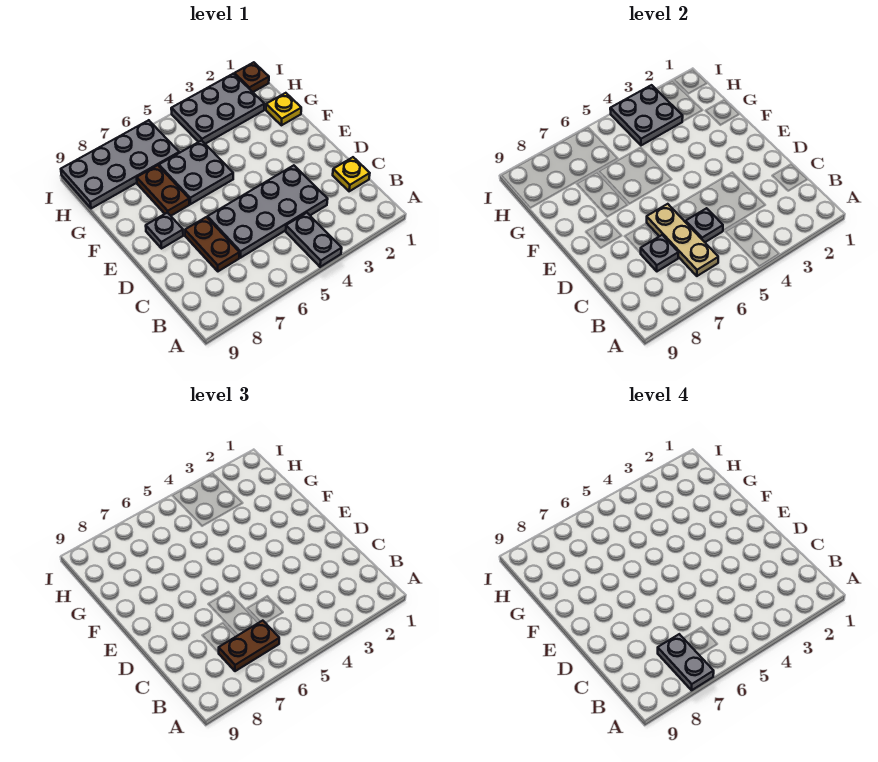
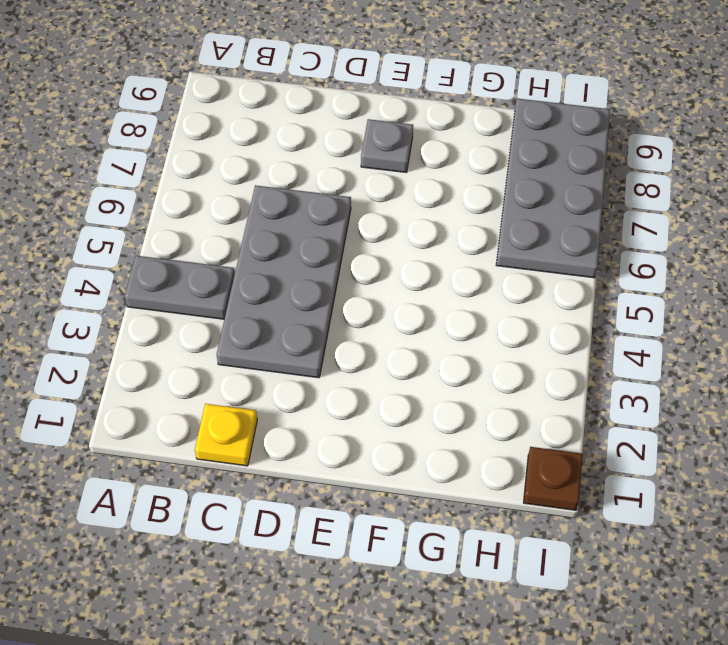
none -> brown 1x2 plate [185,217,240,271]
none -> grey 2x2 plate [159,140,233,204]
none -> brown 1x2 plate [137,165,189,216]

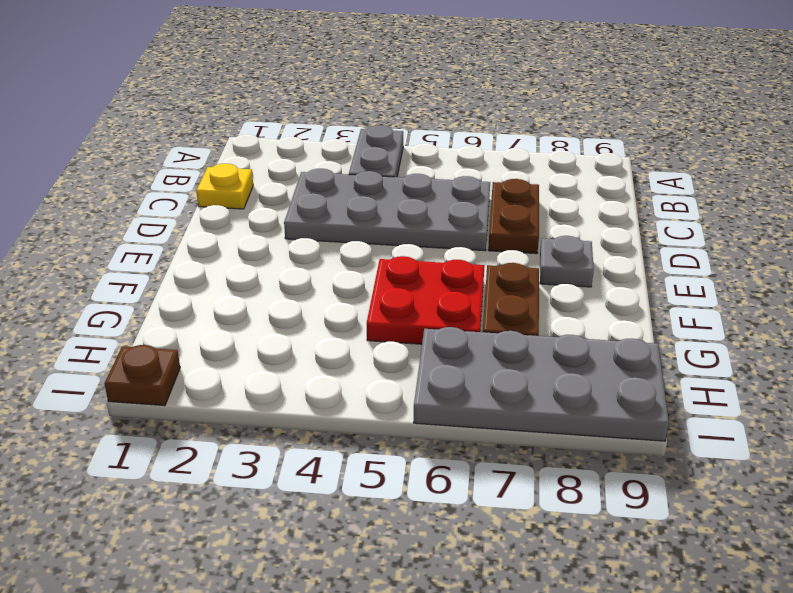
red 2x2 plate [367,256,485,344] -> grey 2x2 plate [159,140,233,204]
none -> yellow 1x1 plate [266,93,301,125]
none -> grey 2x3 plate [171,74,264,144]
none -> tan 1x3 plate [647,204,718,276]

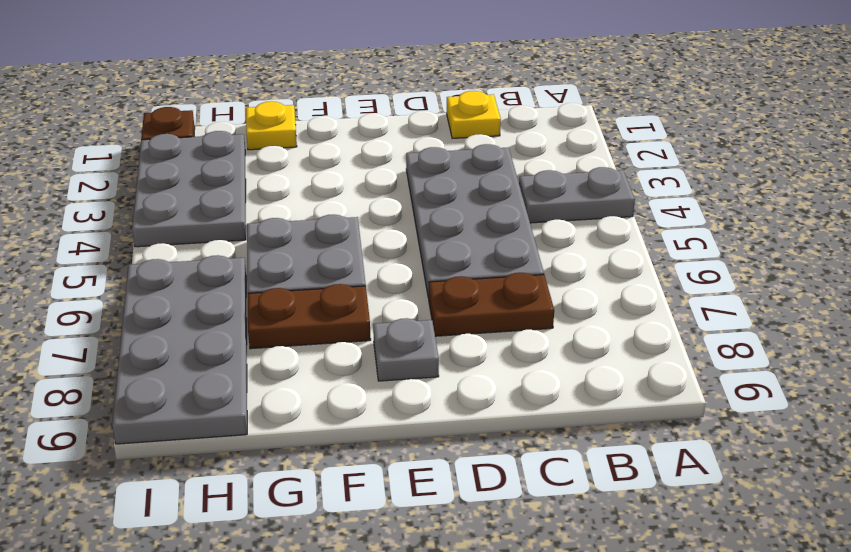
none -> tan 1x3 plate [647,204,718,276]
none -> grey 1x1 plate [686,208,723,242]
none -> grey 1x1 plate [641,235,679,271]

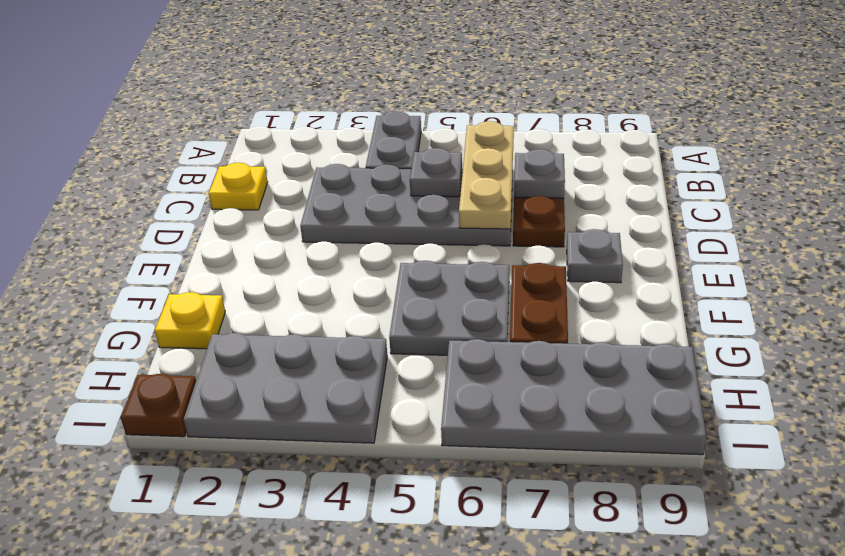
none -> grey 2x2 plate [610,85,683,145]
none -> brown 1x2 plate [219,621,279,671]
none -> grey 1x2 plate [658,634,714,690]

